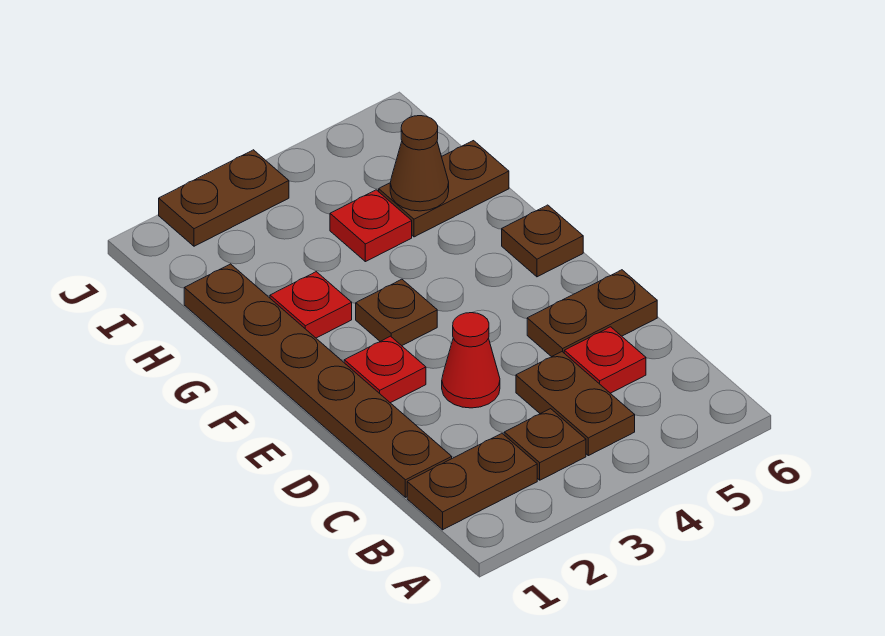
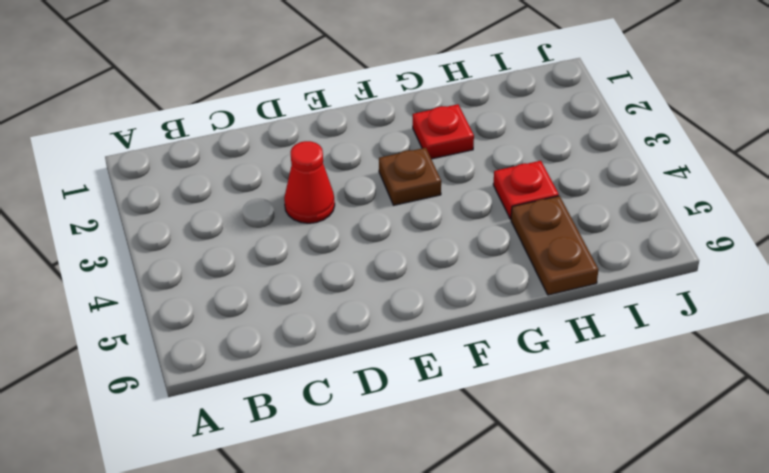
none -> brown 1x2 plate [407,433,537,530]
none -> brown 1x1 plate [504,409,586,480]
none -> brown 1x2 plate [516,352,635,456]

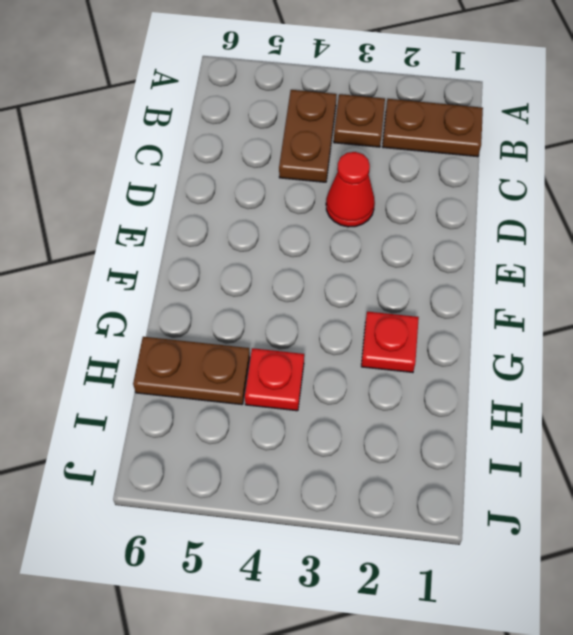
none -> brown 1x6 plate [184,264,452,497]
none -> red 1x1 plate [564,327,646,393]
none -> brown 1x2 plate [527,270,657,357]

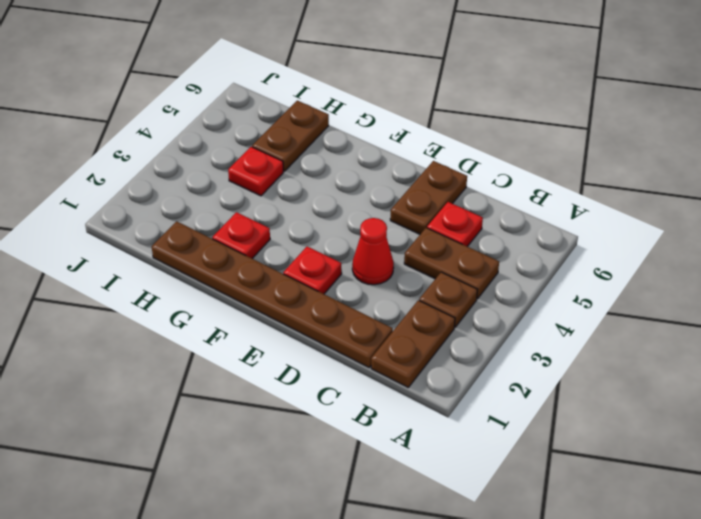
none -> brown 1x1 plate [356,279,437,346]
none -> brown 1x1 plate [502,205,583,277]
none -> brown 1x2 plate [159,150,289,246]

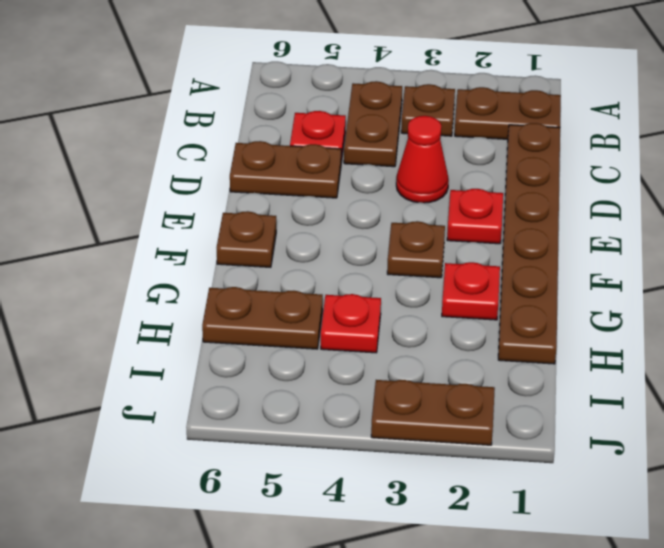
none -> brown 1x1 cone [390,116,449,211]

